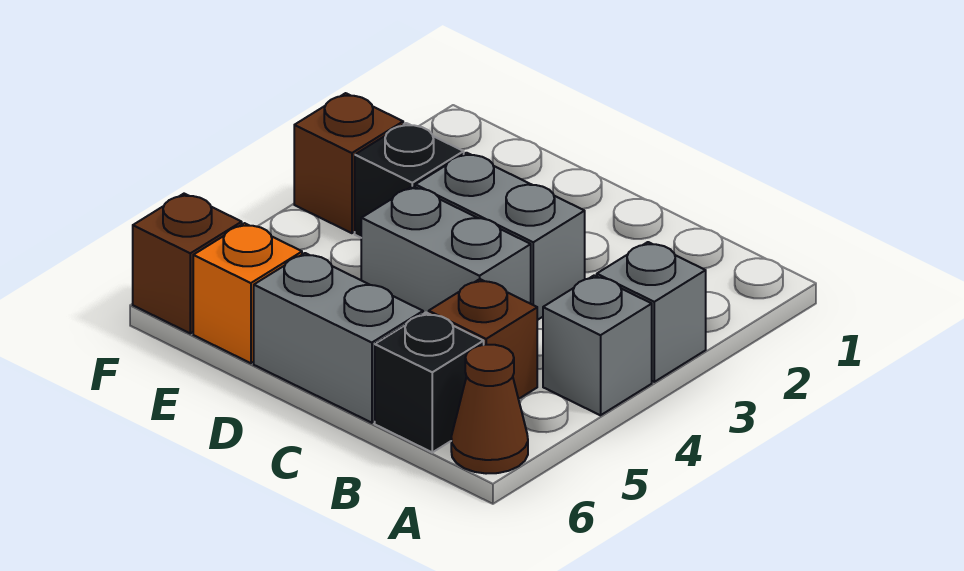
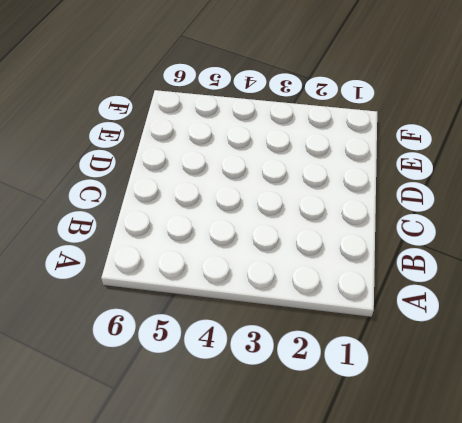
none -> grey 1x1 brick [597,242,706,382]
none -> grey 1x1 brick [543,275,652,415]
none -> brown 1x1 cone [451,345,528,474]

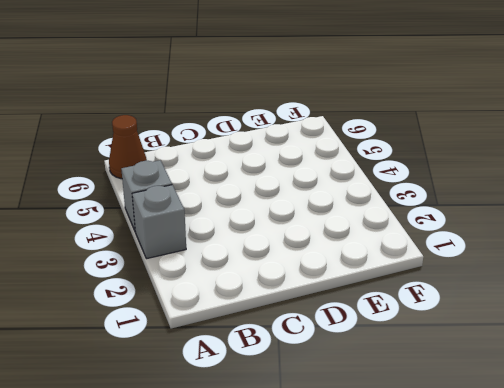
none -> brown 1x1 brick [429,279,537,399]
none -> black 1x1 brick [375,313,484,452]
none -> grey 1x2 brick [415,153,585,320]

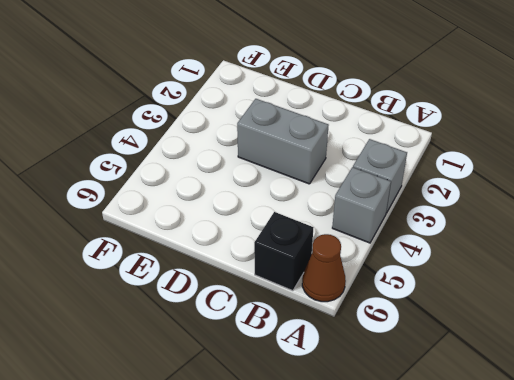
none -> brown 1x1 brick [429,279,537,399]
none -> grey 1x2 brick [361,186,531,314]
none -> grey 1x2 brick [254,253,423,423]

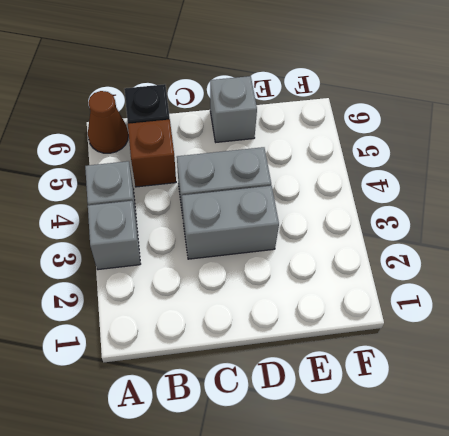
grey 1x1 brick [210,76,257,142] -> grey 1x2 brick [254,253,423,423]
none -> black 1x1 brick [355,123,464,238]
none -> orange 1x1 brick [193,223,302,363]
none -> brown 1x1 brick [294,93,403,233]

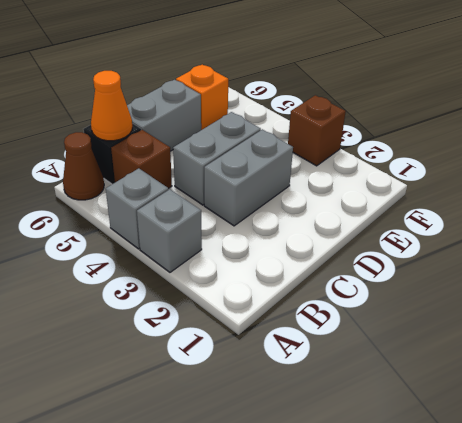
orange 1x1 cone [91,71,132,141] -> none
none -> black 1x1 brick [355,123,464,238]
none -> brown 1x1 brick [133,194,242,333]

